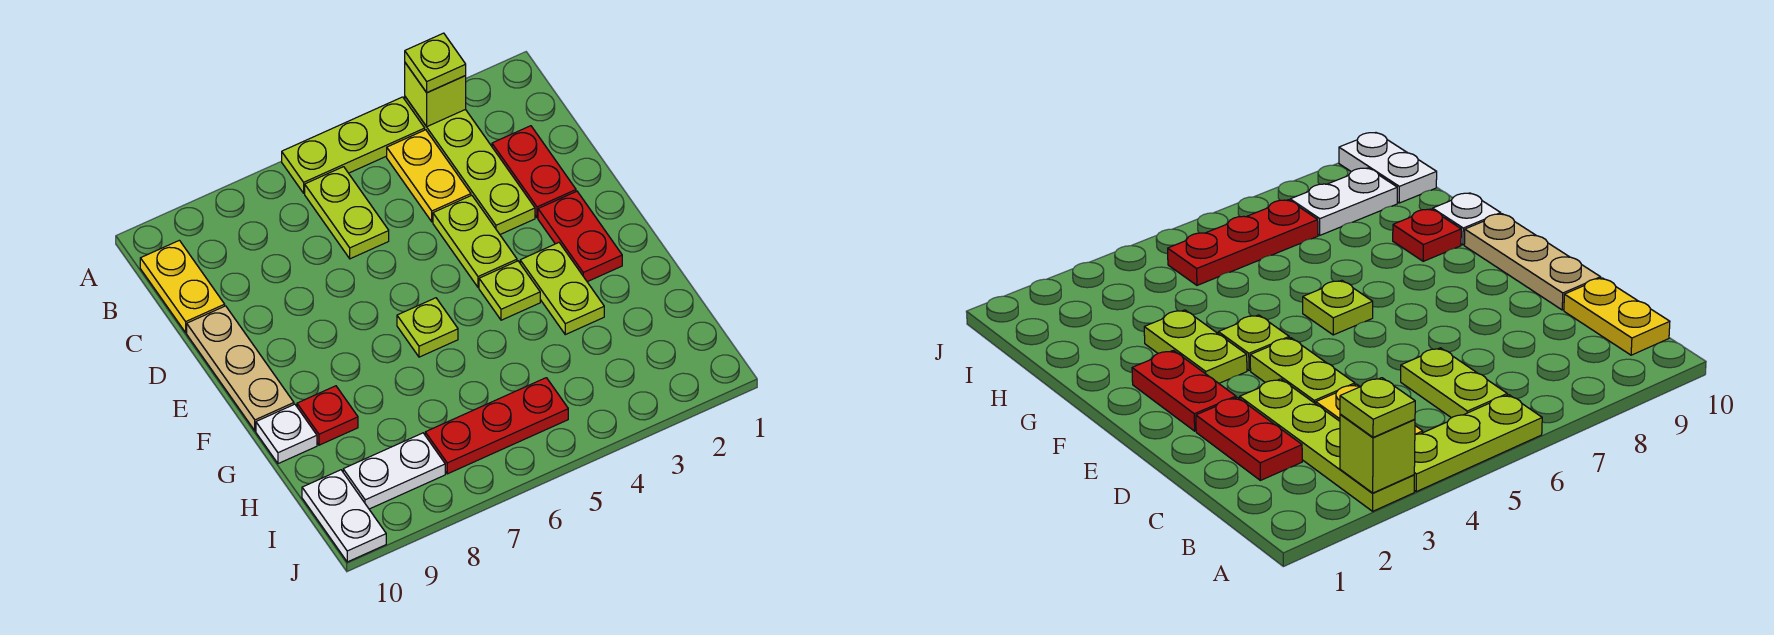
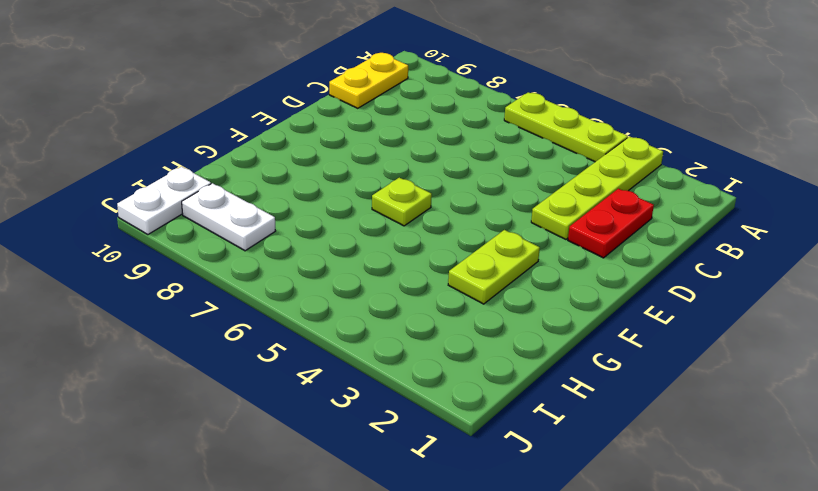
none -> yellow 1x2 plate [387,130,471,222]
none -> lime 1x2 plate [305,167,389,259]
none -> lime 1x2 plate [433,195,517,287]

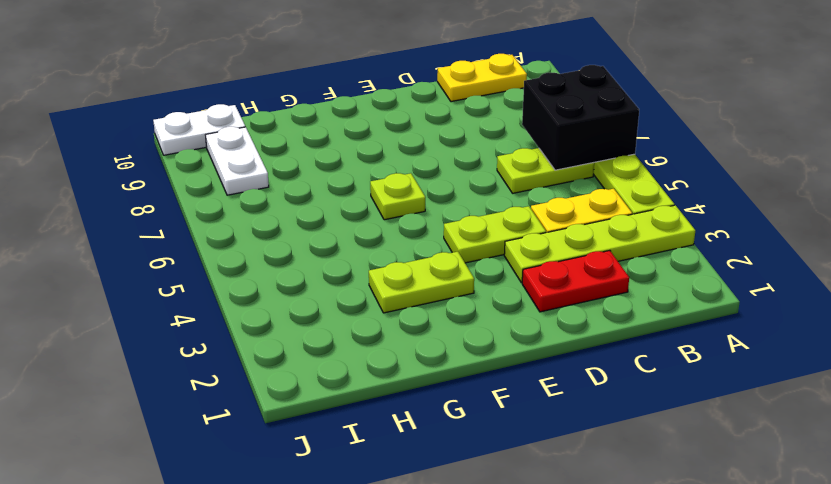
black 2x2 brick [522,65,639,170] -> none
none -> tan 1x3 plate [187,306,294,431]
none -> red 1x2 plate [538,191,622,282]
none -> lime 1x1 plate [479,261,540,320]

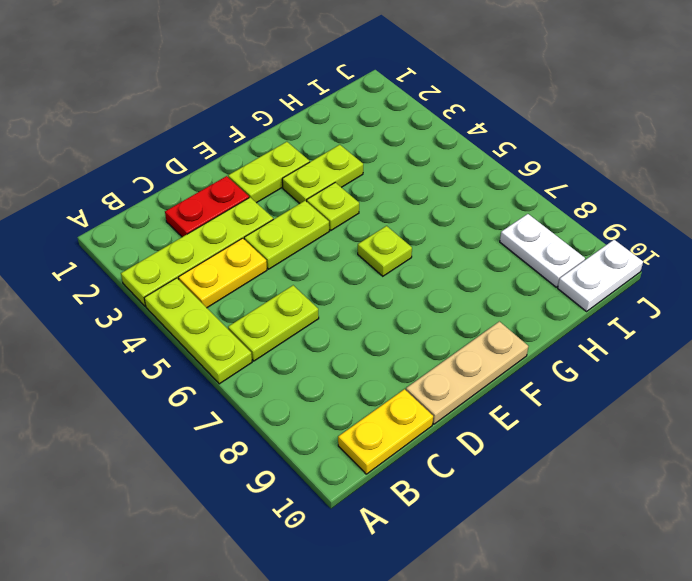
lime 1x2 plate [228,142,310,203] -> red 1x2 plate [538,191,622,282]
none -> red 1x1 plate [297,386,358,445]
none -> white 1x1 plate [256,404,317,464]
none -> red 1x3 plate [425,378,568,474]

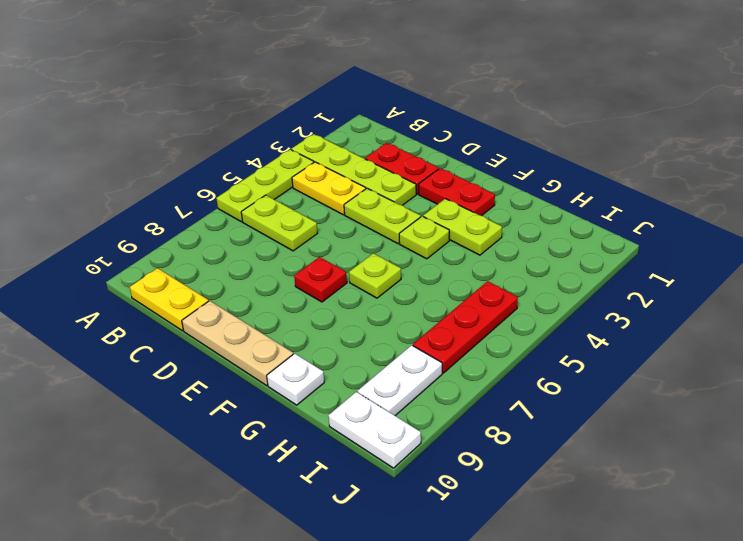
red 1x1 plate [294,257,347,302] -> red 1x1 plate moved to [297,386,358,445]
none -> lime 1x1 brick [405,63,466,126]
none -> lime 1x1 plate [405,33,466,93]

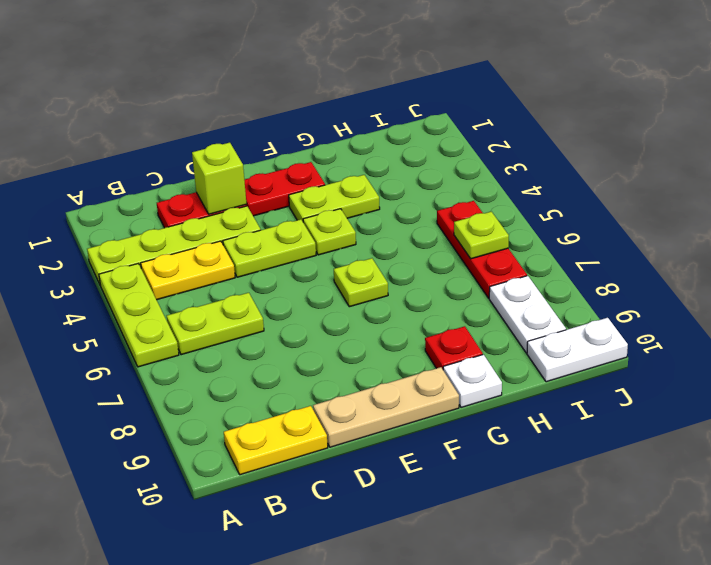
lime 1x1 brick [192,143,247,214] -> lime 1x1 brick moved to [405,63,466,126]
lime 1x1 plate [454,212,509,259] -> lime 1x1 plate moved to [405,33,466,93]

